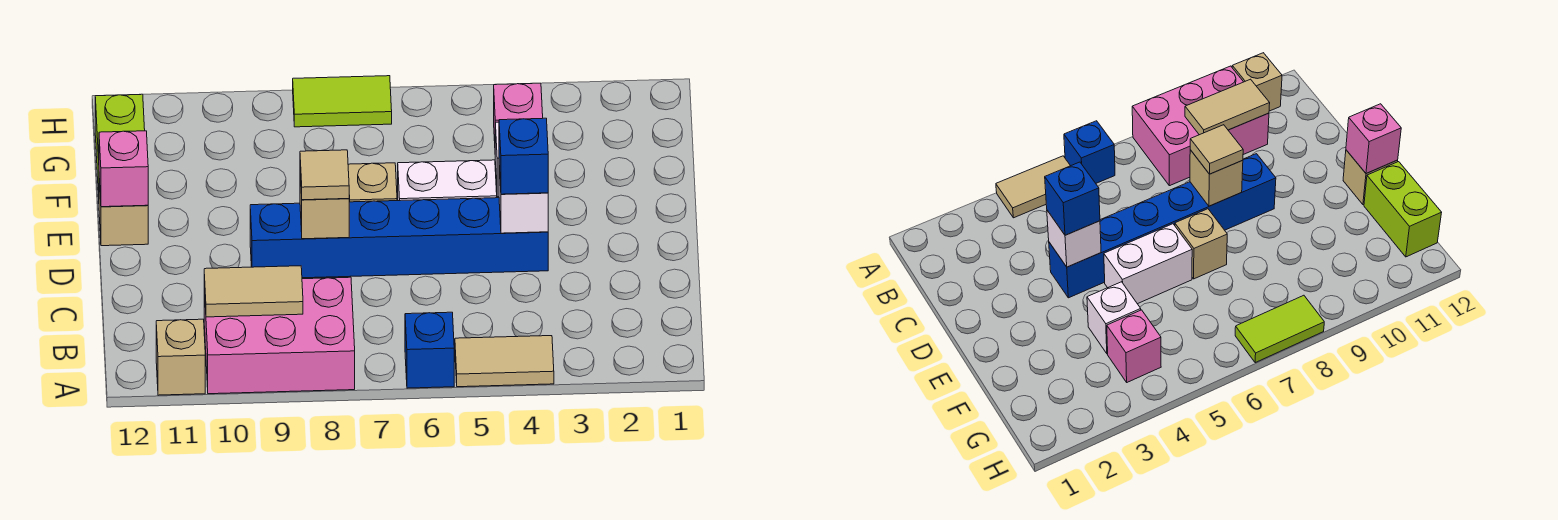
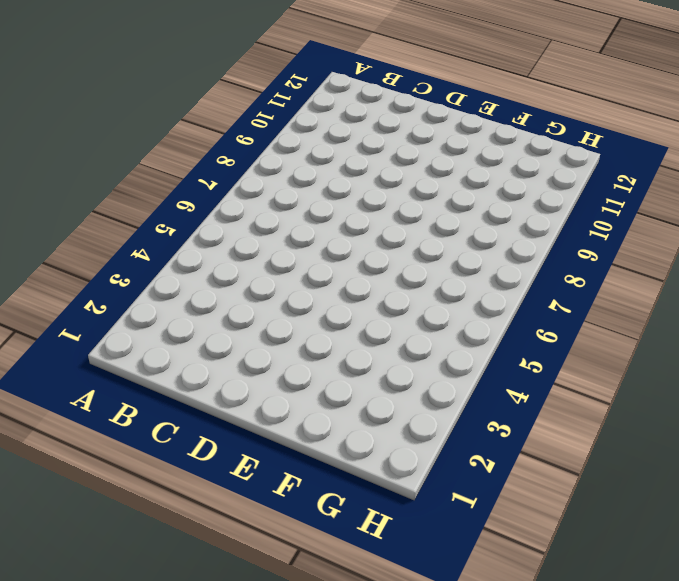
none -> tan 1x2 tile [455,336,554,387]
none -> blue 1x1 brick [405,312,454,388]
none -> pink 2x3 brick [204,277,355,394]

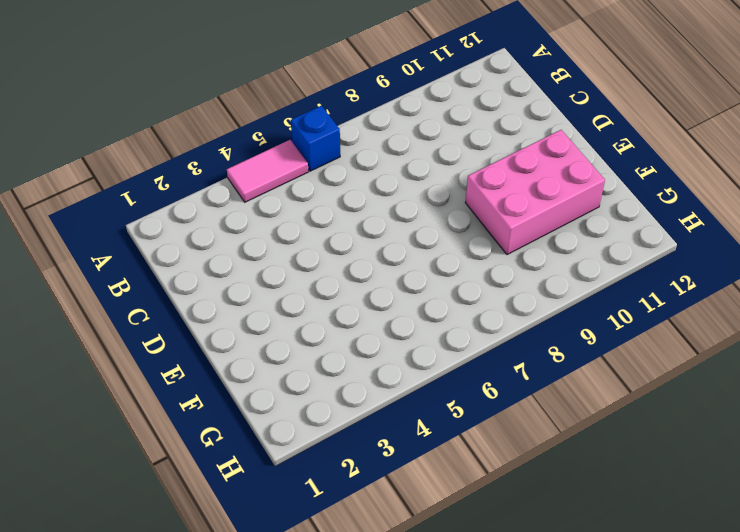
pink 1x2 tile [227,140,308,202] -> tan 1x2 tile [455,336,554,387]
pink 2x3 brick [465,130,605,255] -> pink 2x3 brick moved to [204,277,355,394]
none -> tan 1x1 brick [156,319,205,395]
none -> blue 1x6 brick [250,198,548,278]
none -> white 1x2 brick [398,160,497,201]

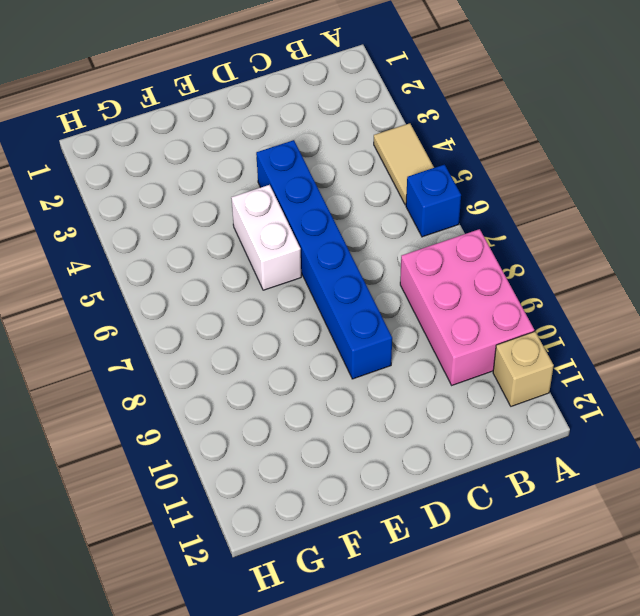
none -> tan 1x1 brick [348,163,397,202]
none -> tan 1x1 brick [99,179,148,246]
none -> white 1x1 brick [1087,282,1141,354]

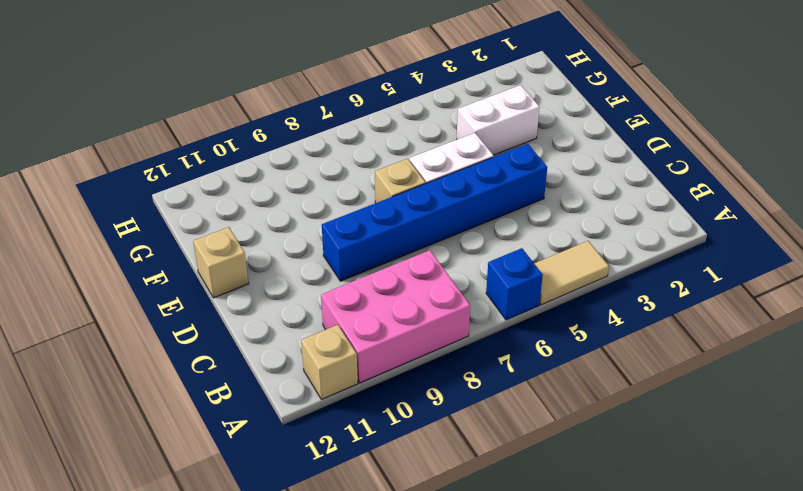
white 1x2 brick [457,85,539,155] -> white 1x1 brick [1087,282,1141,354]
none -> lime 1x2 brick [95,94,145,197]
none -> pink 1x1 brick [494,83,543,141]
none -> lime 1x2 tile [293,76,392,127]

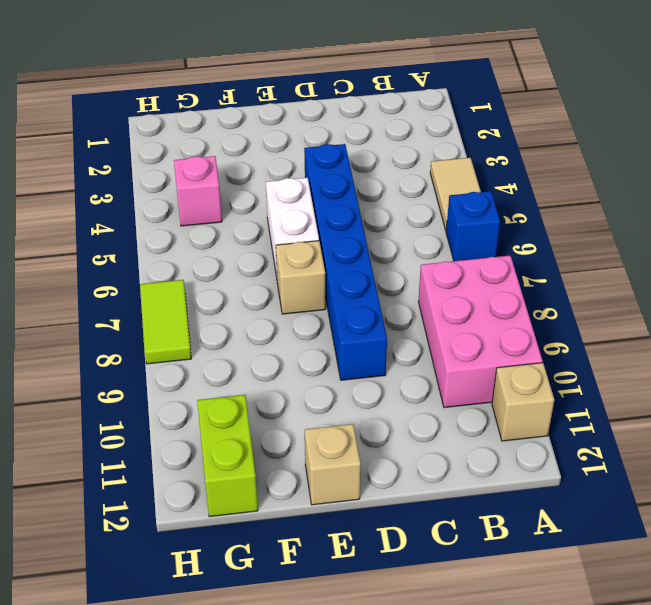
lime 1x2 brick [197,395,258,517] -> lime 1x2 brick turned to [95,94,145,197]
none -> white 1x1 brick [1087,282,1141,354]
none -> tan 1x2 tile [204,266,303,317]
none -> white 1x1 brick [499,166,548,233]

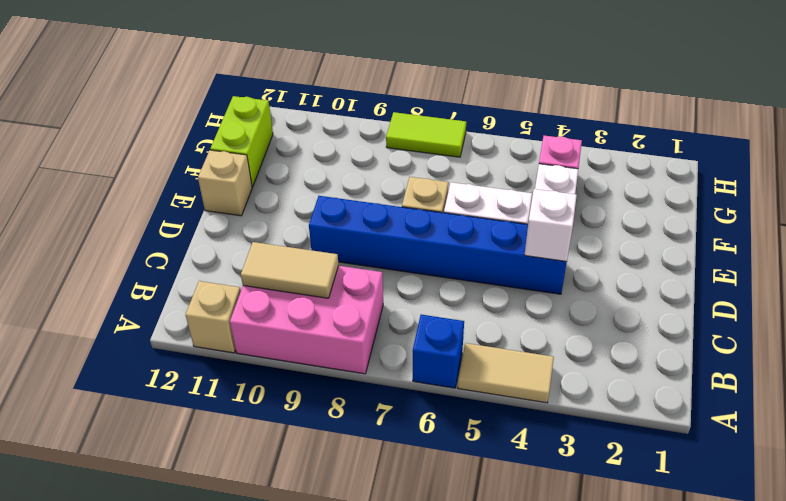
none -> tan 1x1 brick [300,173,349,239]
none -> pink 1x1 brick [99,131,148,207]
none -> blue 1x1 brick [499,118,548,194]

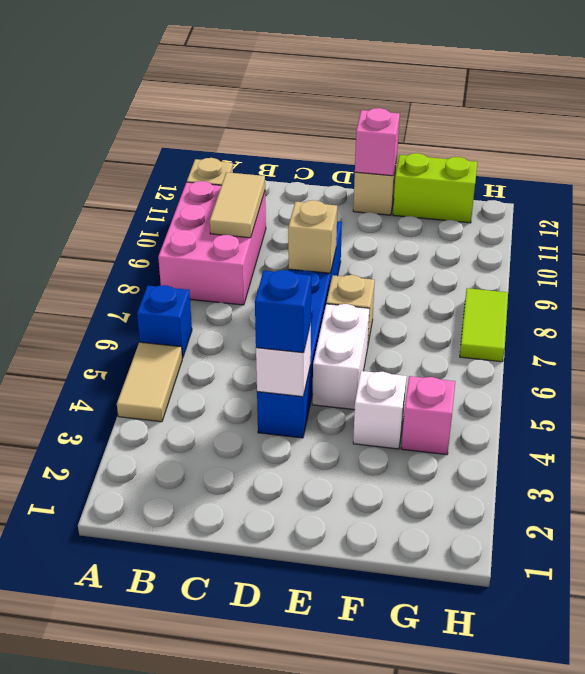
none -> tan 1x1 tile [300,150,349,200]

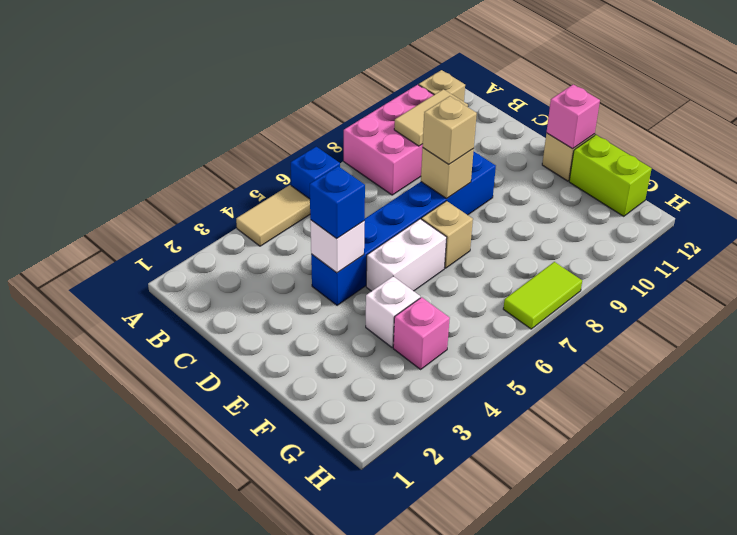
tan 1x1 brick [423,96,477,164] -> tan 1x1 tile [300,150,349,200]

